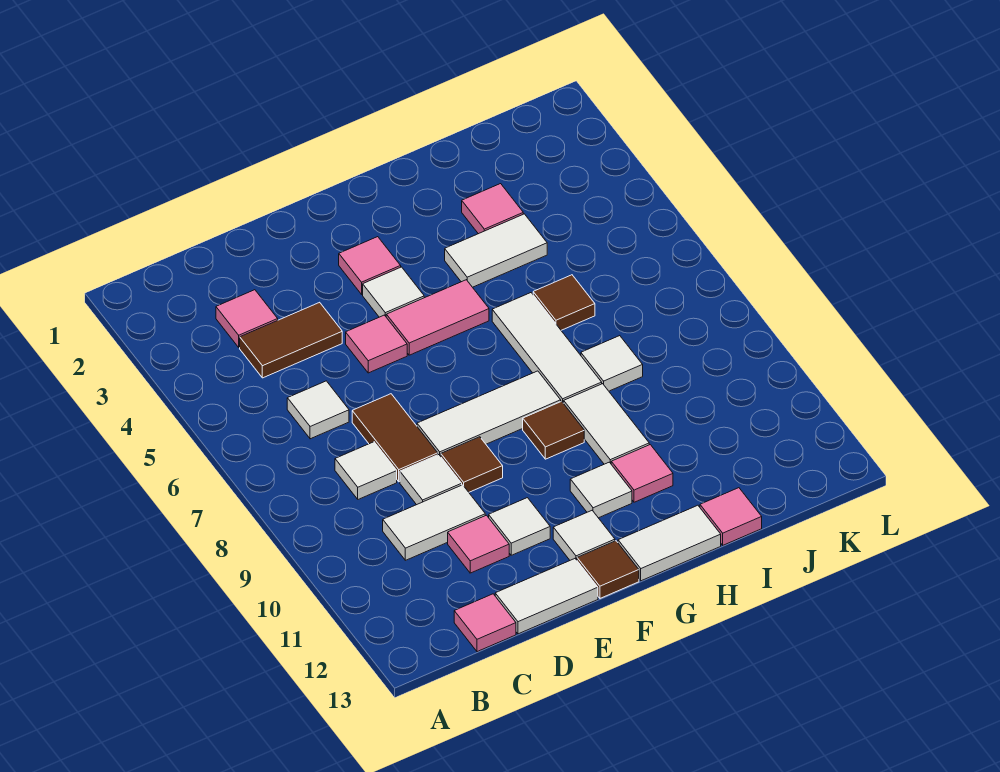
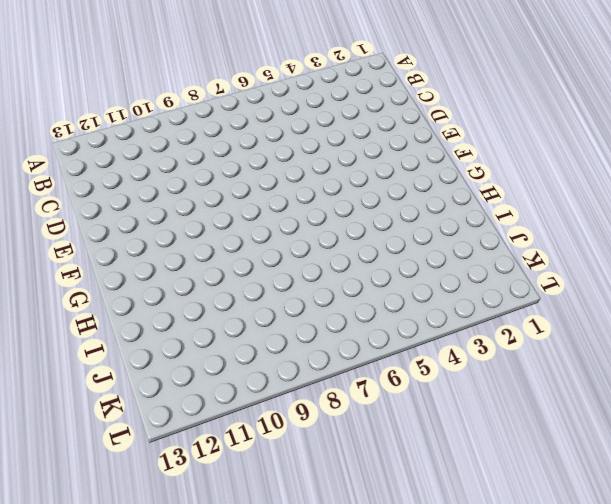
none -> pink 1x1 tile [216,290,278,347]
none -> brown 1x2 tile [240,302,342,378]
none -> white 1x1 tile [287,381,349,439]
none -> white 1x1 tile [335,442,397,499]

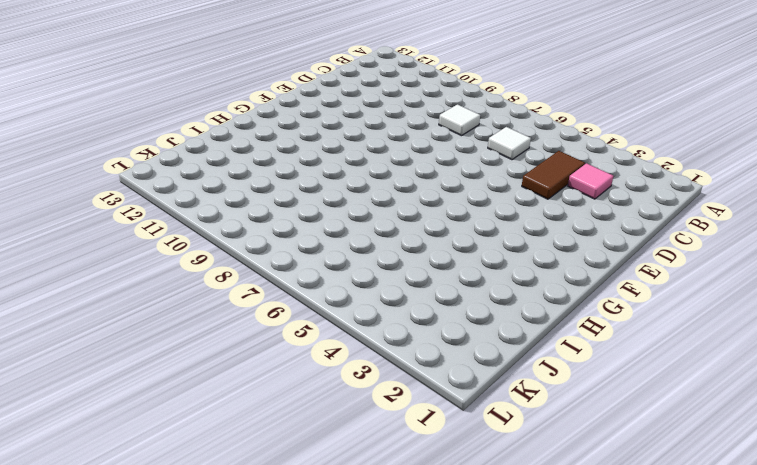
none -> white 1x2 tile [383,485,485,560]
none -> pink 1x1 tile [454,594,516,652]
none -> brown 1x2 tile [352,394,438,482]
none -> white 1x1 tile [400,455,462,505]

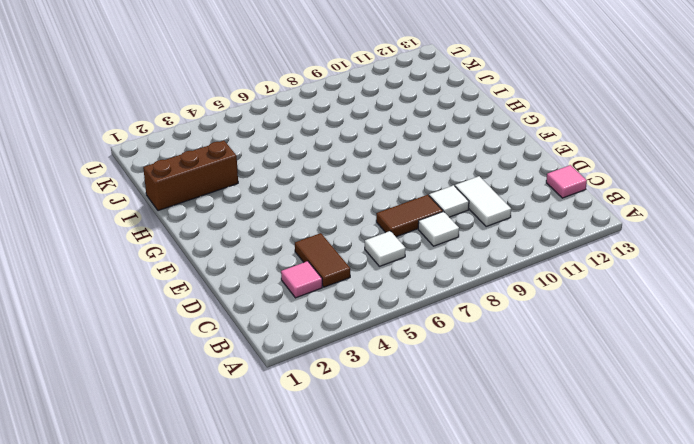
brown 1x3 brick [143,141,238,211] -> pink 1x1 tile [462,184,523,234]
none -> pink 1x1 tile [448,515,509,573]
none -> white 1x2 tile [495,559,598,634]
none -> pink 1x1 tile [346,315,407,373]
none -> white 1x3 tile [417,371,561,456]

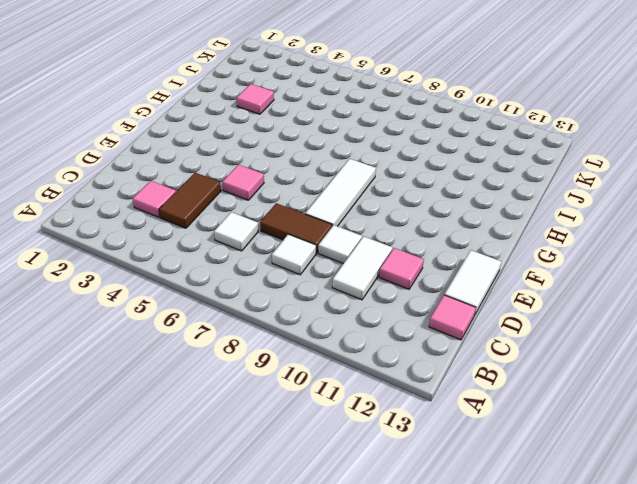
none -> brown 1x1 tile [441,437,503,492]
none -> white 1x1 tile [489,498,550,555]
none -> pink 1x1 tile [339,237,401,294]
none -> white 1x1 tile [363,267,424,317]

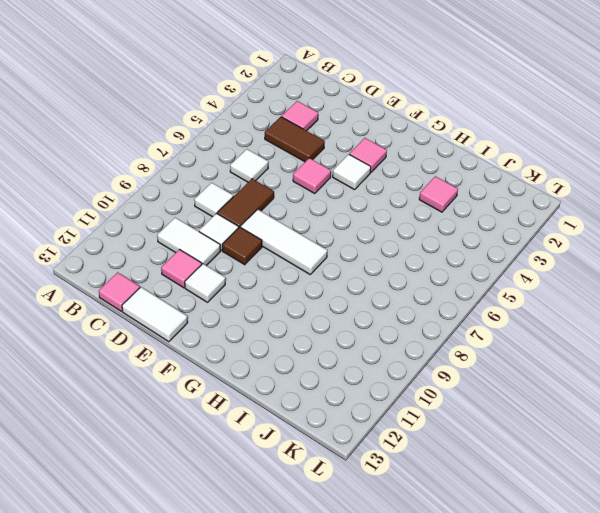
none -> pink 1x2 tile [386,280,489,355]
none -> white 1x1 tile [553,511,615,560]
none -> brown 1x1 tile [577,541,639,598]
none -> brown 1x1 tile [523,401,584,459]

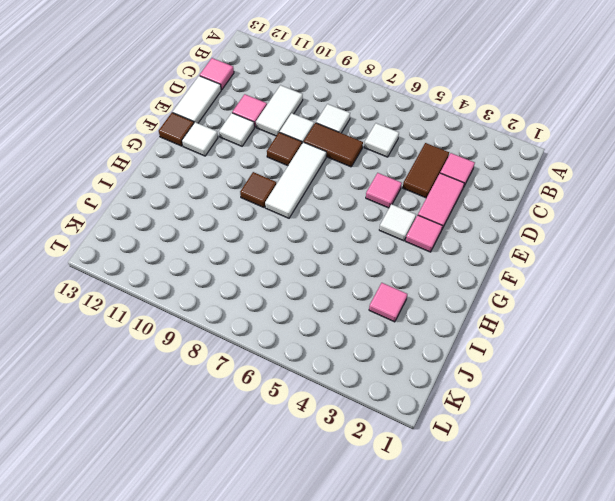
pink 1x2 tile [418,173,464,229] -> pink 1x2 tile moved to [386,280,489,355]
none -> white 1x1 tile [570,462,632,518]
none -> white 1x2 tile [618,505,721,581]
none -> white 1x2 tile [445,214,547,287]
none -> white 1x3 tile [492,293,602,403]

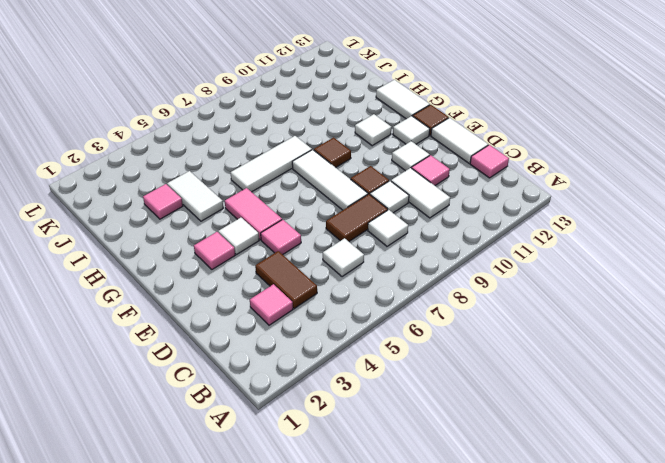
none -> white 1x2 tile [564,384,649,464]
none -> pink 1x1 tile [611,445,673,502]
none -> brown 1x1 tile [533,275,595,330]
none -> white 1x1 tile [581,336,643,391]

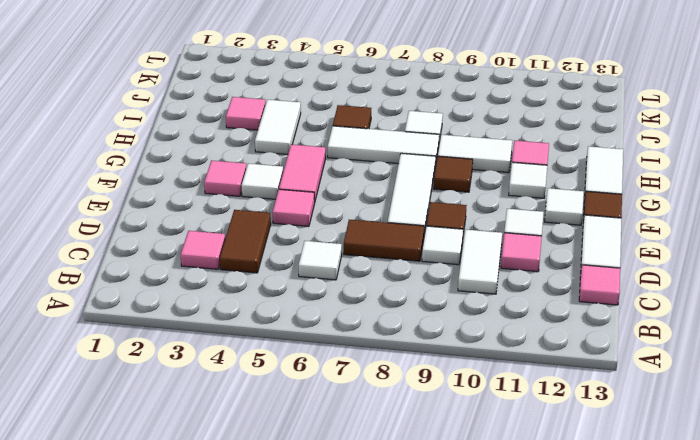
none -> white 1x1 tile [335,442,397,499]
none -> pink 1x1 tile [700,488,762,545]

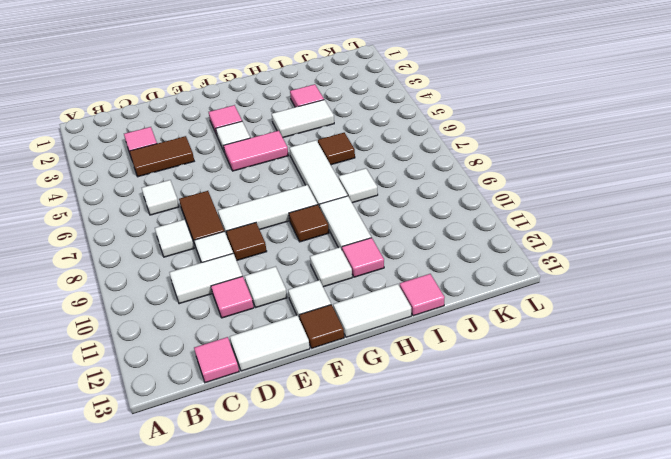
none -> pink 1x1 tile [346,315,407,373]

